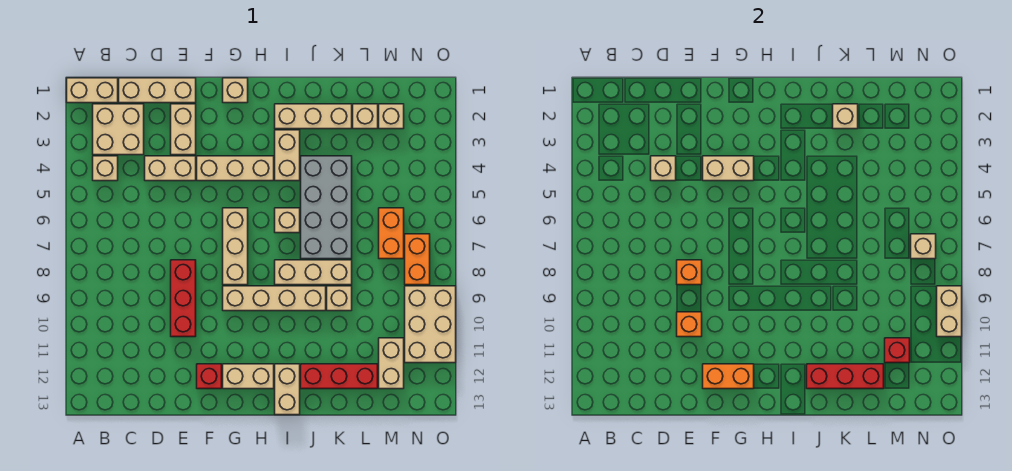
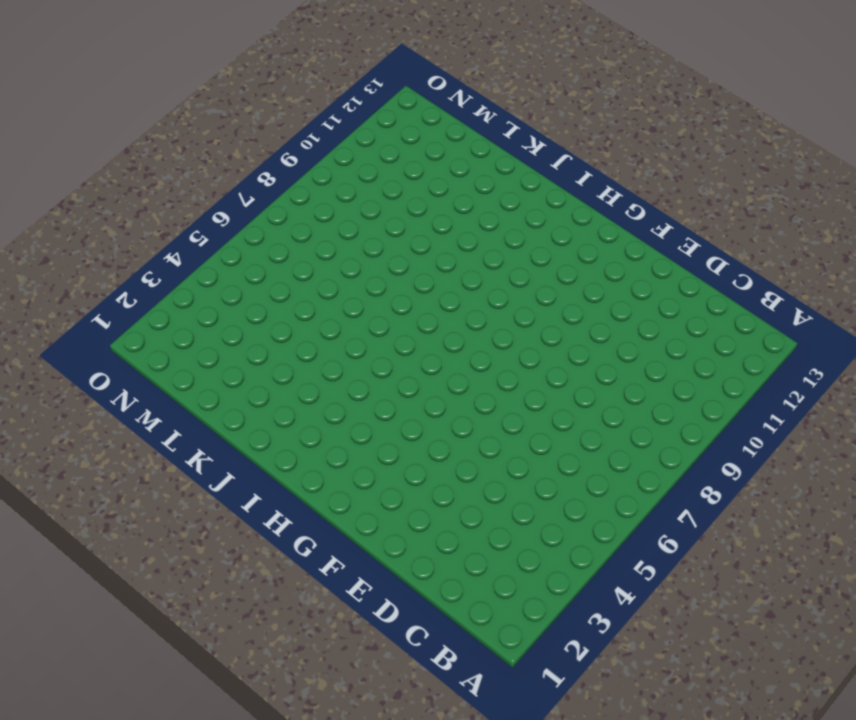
none -> tan 1x2 brick [67,78,118,103]
none -> tan 2x2 brick [93,104,144,155]
none -> tan 1x1 brick [93,156,118,181]
none -> tan 1x3 brick [119,78,196,103]

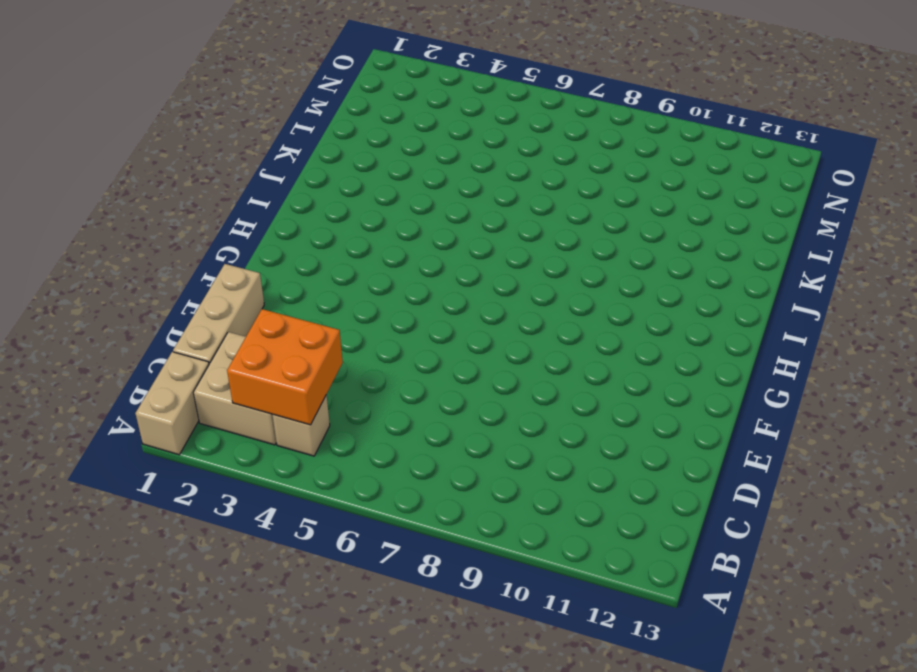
orange 2x2 brick [227,309,343,425] -> none
none -> tan 1x2 brick [145,156,196,181]
none -> tan 1x2 brick [171,104,196,155]
none -> red 1x3 brick [171,260,196,337]
none -> tan 1x3 brick [197,156,274,181]

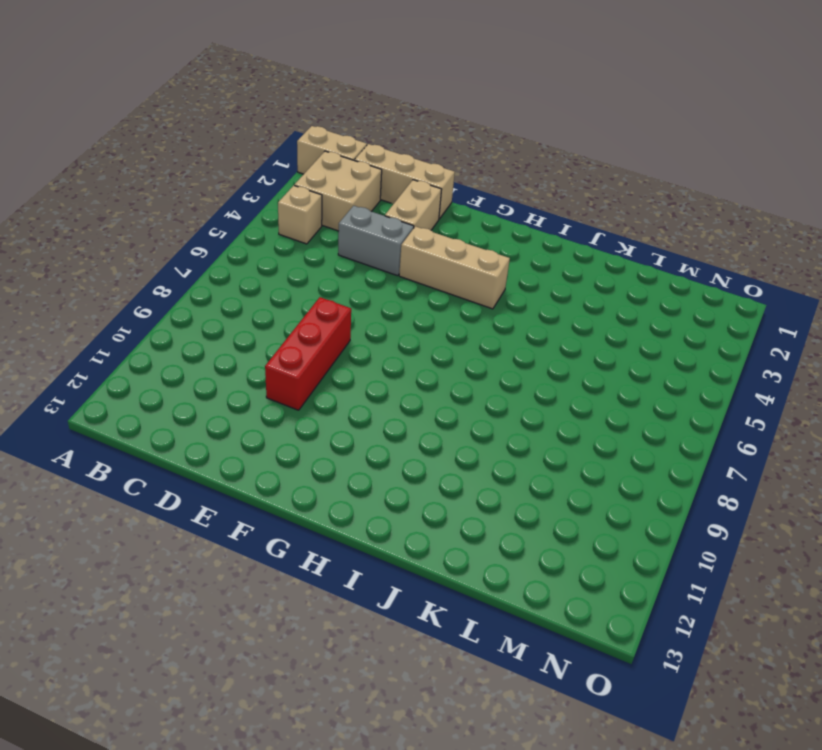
grey 1x2 brick [338,206,414,276] -> tan 1x2 brick [145,156,196,181]
none -> red 1x1 brick [197,364,222,389]
none -> tan 1x1 brick [223,78,248,103]
none -> tan 1x3 brick [223,208,248,285]
none -> tan 1x4 brick [223,286,326,311]

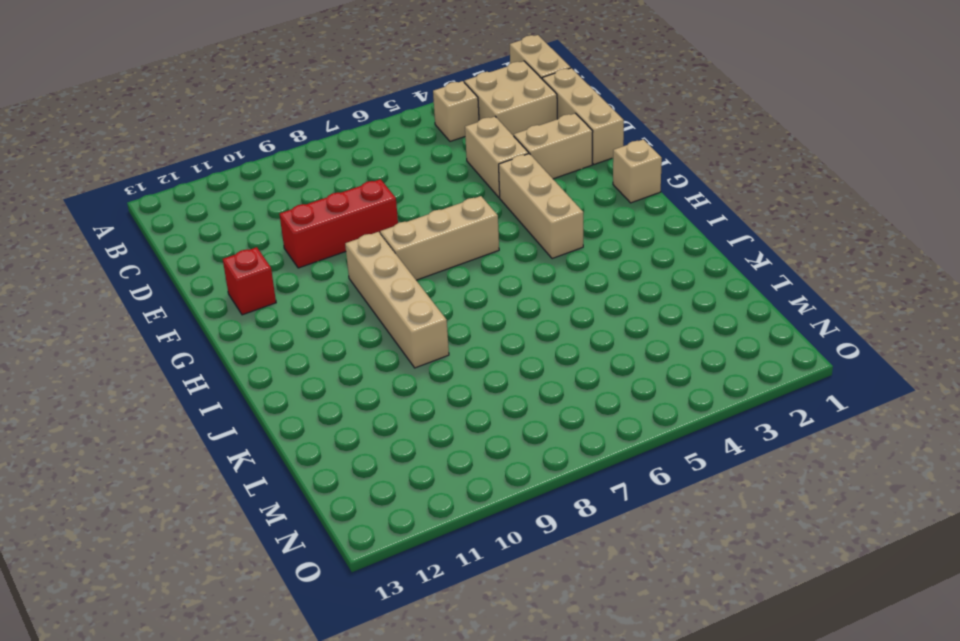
none -> tan 1x2 brick [223,364,274,389]
none -> tan 1x3 brick [275,104,352,129]
none -> tan 1x2 brick [275,130,300,181]
none -> tan 1x1 brick [275,208,300,233]

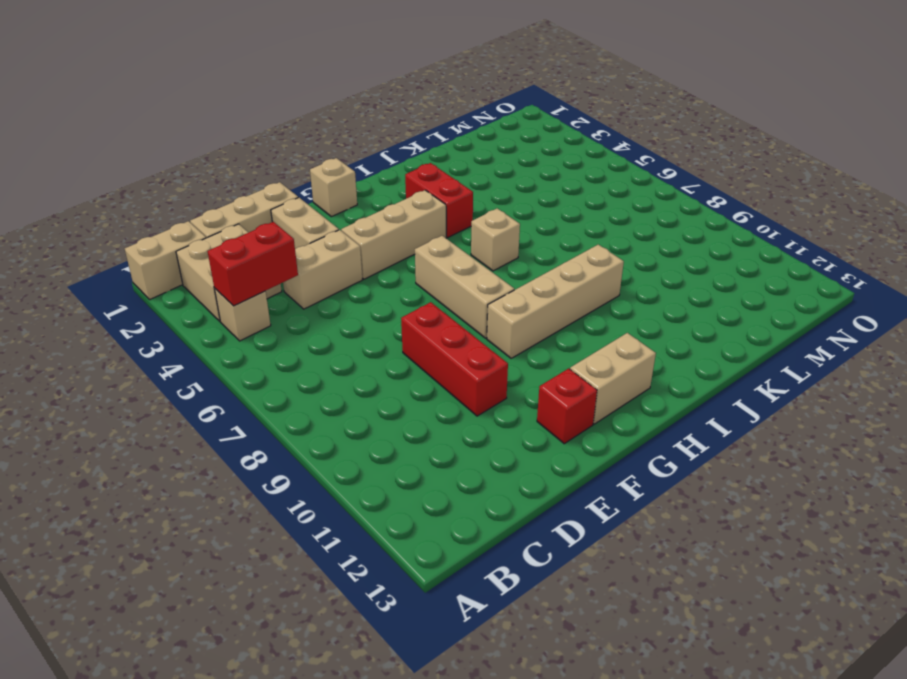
red 1x2 brick [208,222,298,306] -> none
red 1x2 brick [405,163,473,238] -> tan 1x2 brick [275,130,300,181]
none -> tan 1x3 brick [275,104,352,129]
none -> tan 1x3 brick [275,260,352,285]
none -> tan 1x2 brick [275,364,300,415]
none -> grey 2x4 brick [301,156,352,259]

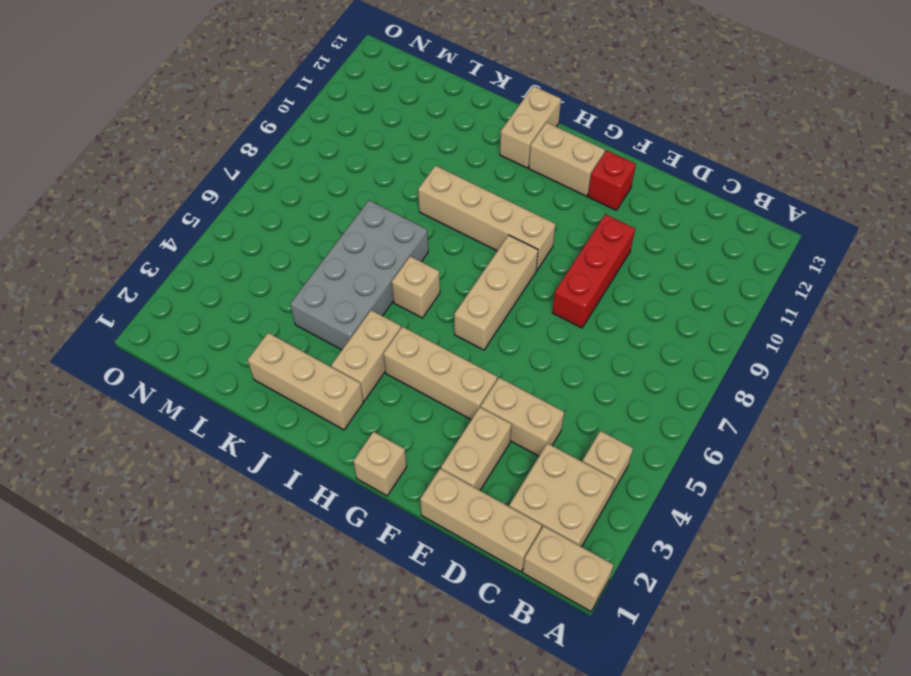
none -> tan 1x3 brick [275,260,352,285]
none -> red 1x3 brick [301,364,378,389]
none -> tan 1x1 brick [327,286,352,311]
none -> tan 1x1 brick [353,104,378,129]

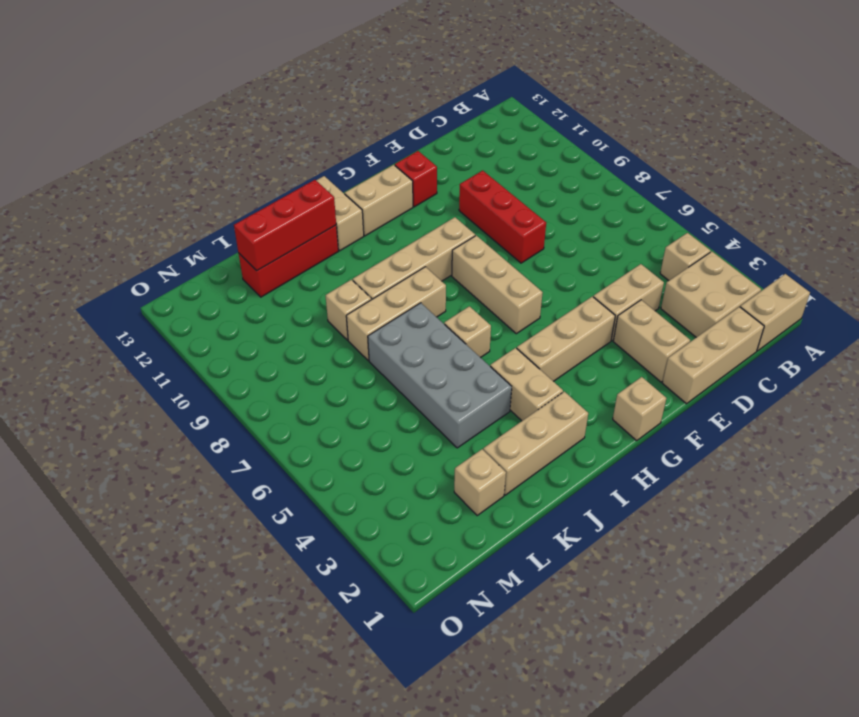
none -> tan 1x1 brick [379,104,404,129]
none -> orange 1x2 brick [379,208,404,259]
none -> tan 1x2 brick [379,338,404,389]
none -> orange 1x2 brick [405,234,430,285]

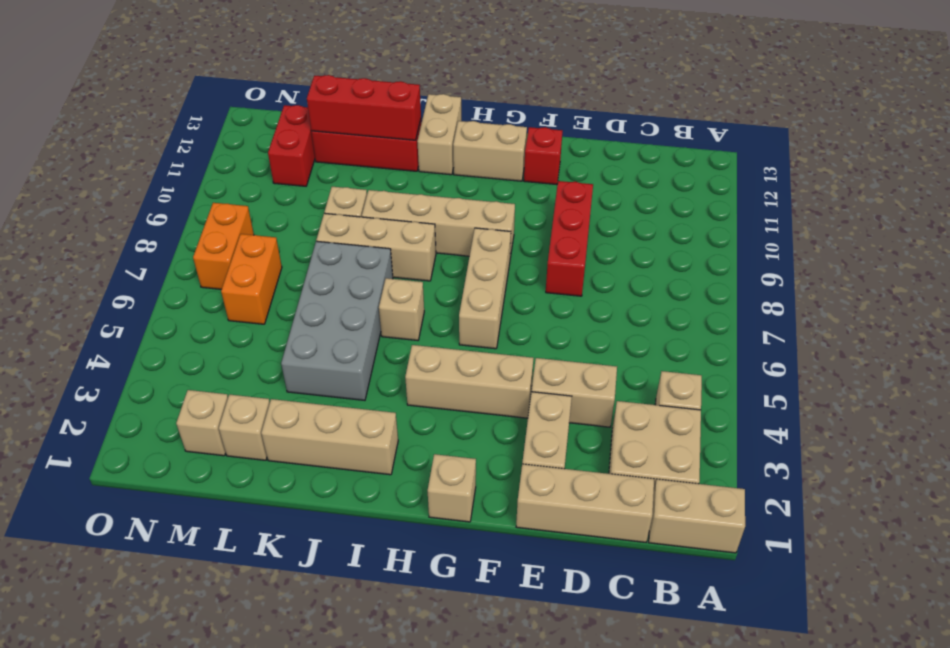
red 1x2 brick [268,105,315,186] -> tan 1x2 brick [379,338,404,389]
none -> tan 1x2 brick [275,130,300,181]
none -> tan 2x3 brick [405,286,456,363]
none -> tan 1x1 brick [651,156,676,181]
none -> orange 1x1 brick [677,260,702,285]

